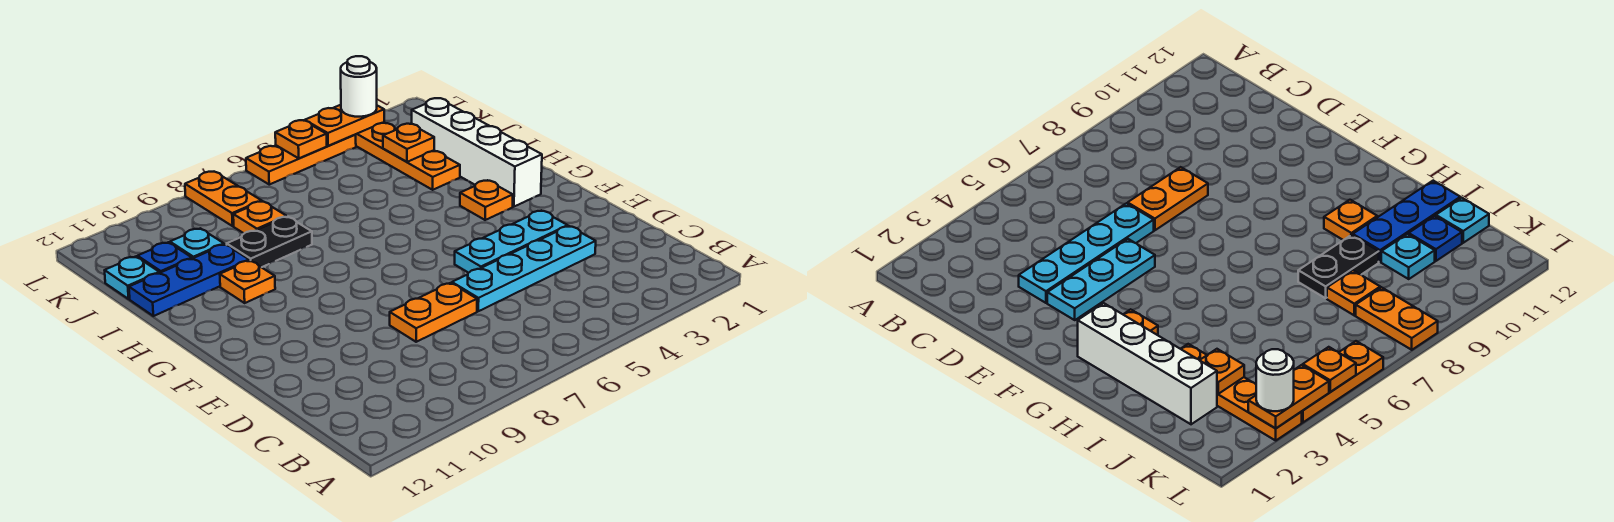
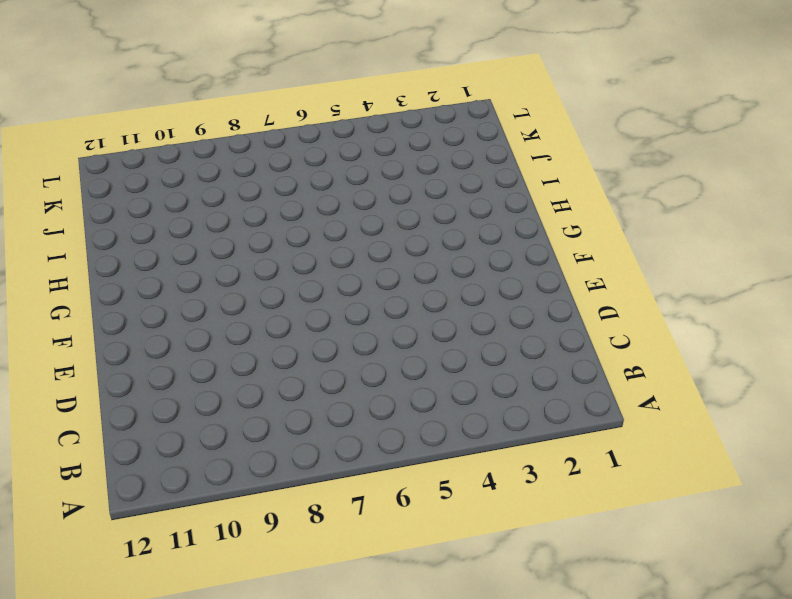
none -> cyan 1x4 plate [452,226,596,311]
none -> orange 1x2 plate [390,283,477,342]
none -> cyan 1x3 plate [455,210,568,273]

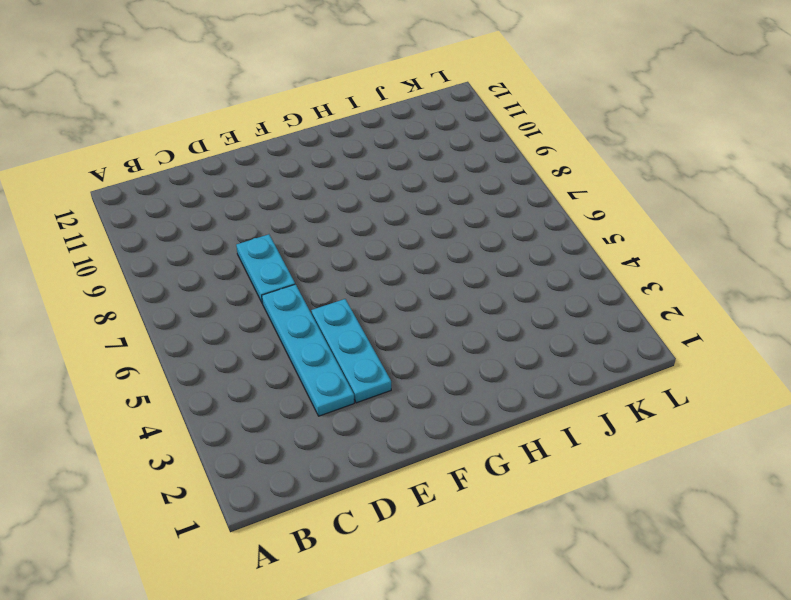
cyan 1x2 plate [236,234,295,304] -> orange 1x2 plate [390,283,477,342]
none -> white 1x4 brick [412,98,542,207]
none -> orange 1x1 plate [460,180,513,220]
none -> orange 1x1 plate [220,260,275,303]

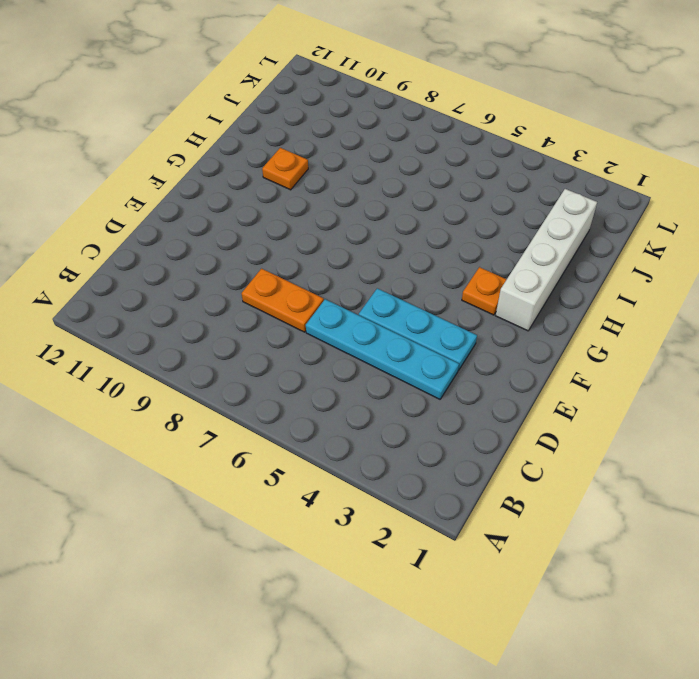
none -> orange 1x4 plate [356,122,460,190]
none -> black 1x2 plate [227,217,312,267]
none -> blue 1x3 plate [129,244,249,316]

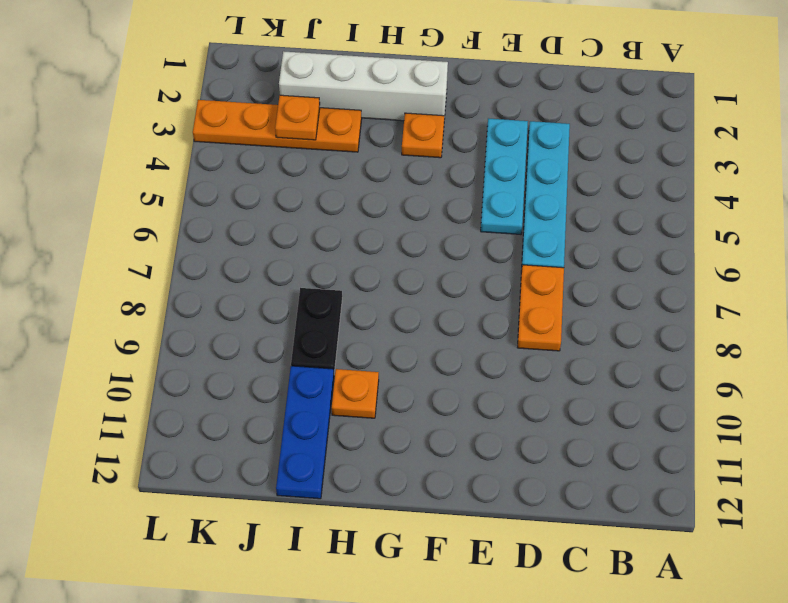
none -> orange 1x1 plate [233,201,286,233]
none -> cyan 1x1 plate [170,228,224,259]
none -> blue 1x1 plate [138,242,192,273]

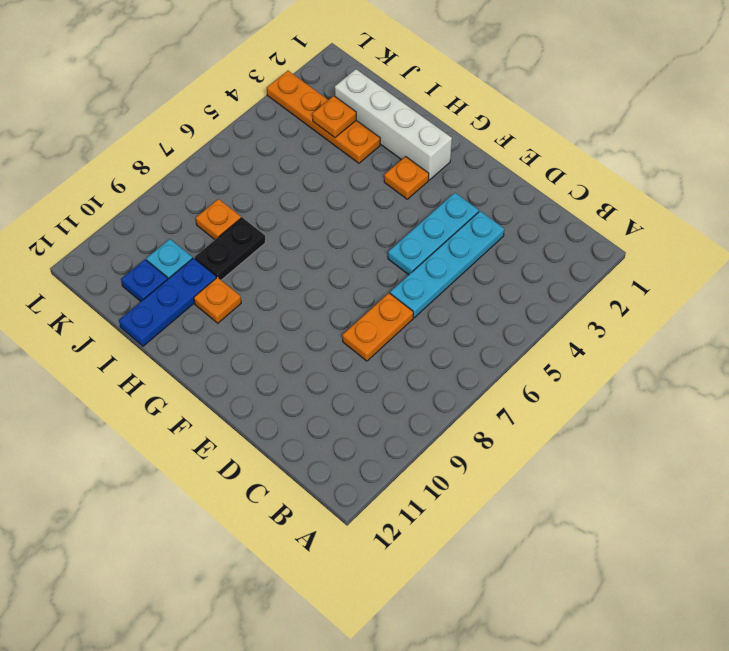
none -> cyan 1x1 plate [105,257,159,299]
none -> orange 1x2 plate [185,172,262,226]
none -> orange 1x3 plate [246,134,356,184]

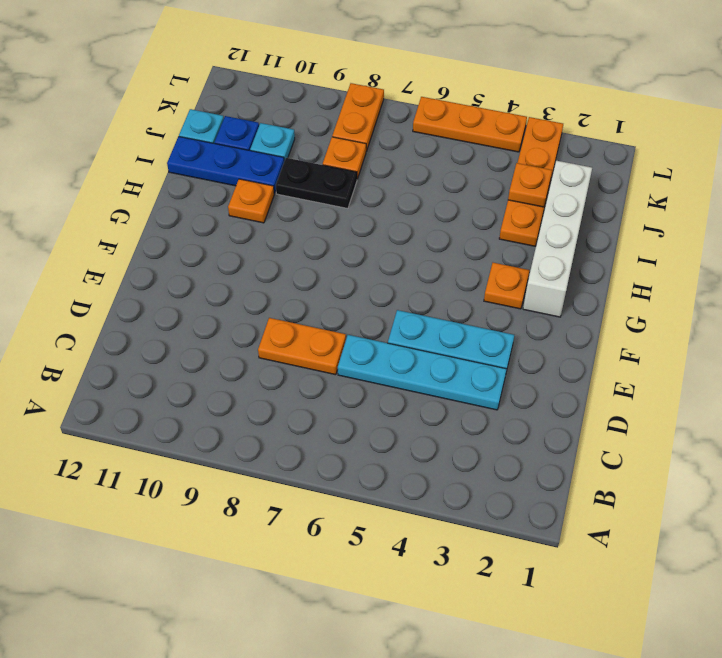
none -> orange 1x2 plate [305,105,384,146]
none -> orange 1x1 plate [275,120,327,158]
none -> white 1x1 round brick [341,56,377,117]

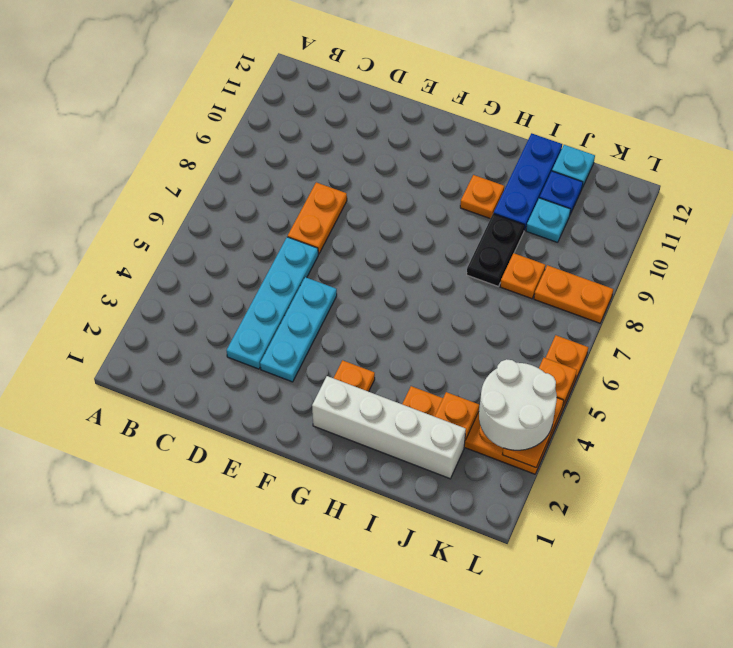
white 2x2 round brick [479,359,557,450] -> white 1x1 round brick [341,56,377,117]

